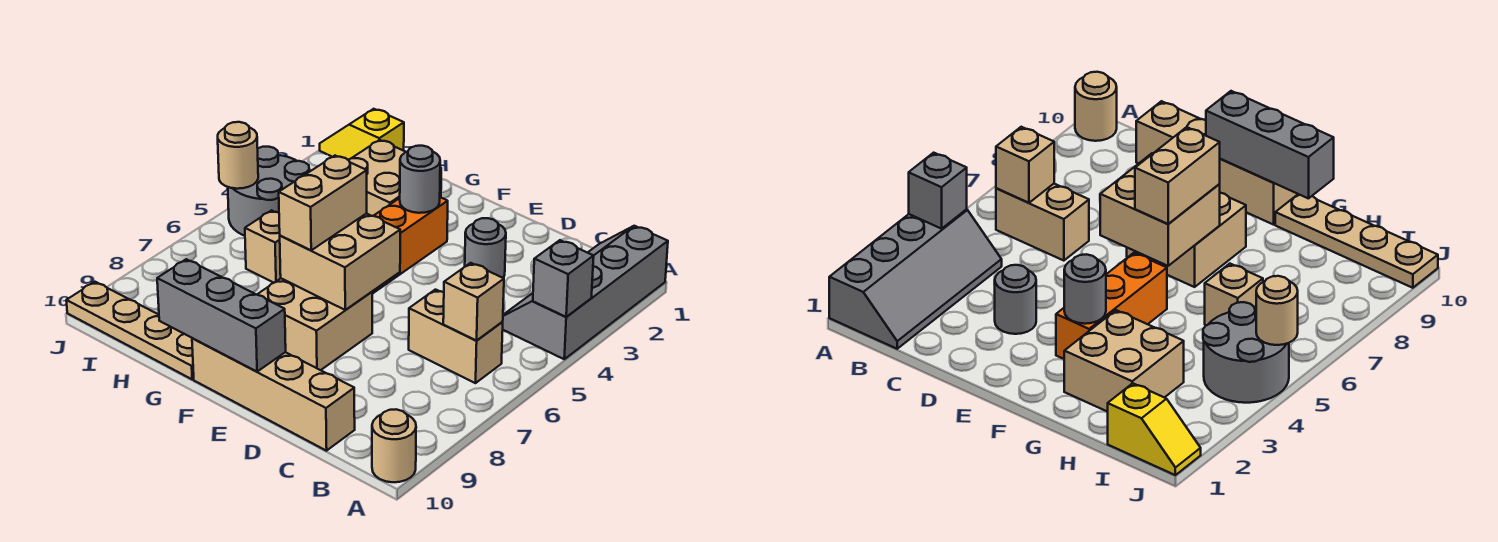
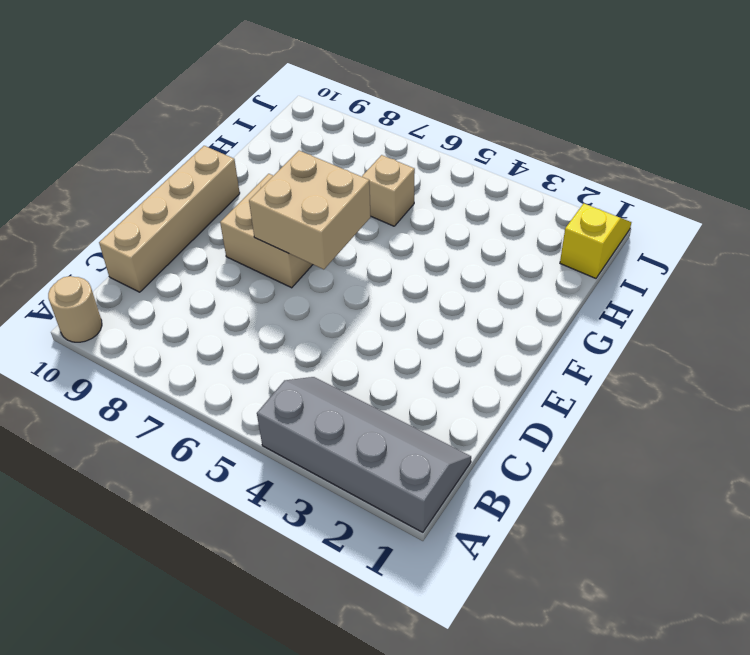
none -> tan 1x2 brick [409,290,503,383]
none -> grey 1x1 round brick [465,218,506,278]
none -> orange 1x3 brick [372,197,448,294]

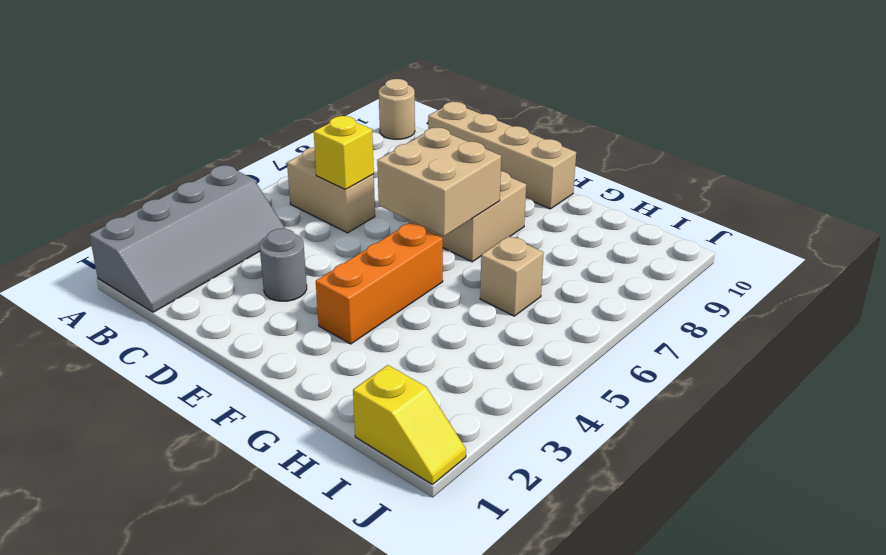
yellow 1x1 brick [314,116,374,189] -> none
none -> tan 2x2 brick [349,140,441,216]
none -> tan 1x4 plate [66,282,194,379]
none -> grey 2x2 round brick [228,147,309,236]

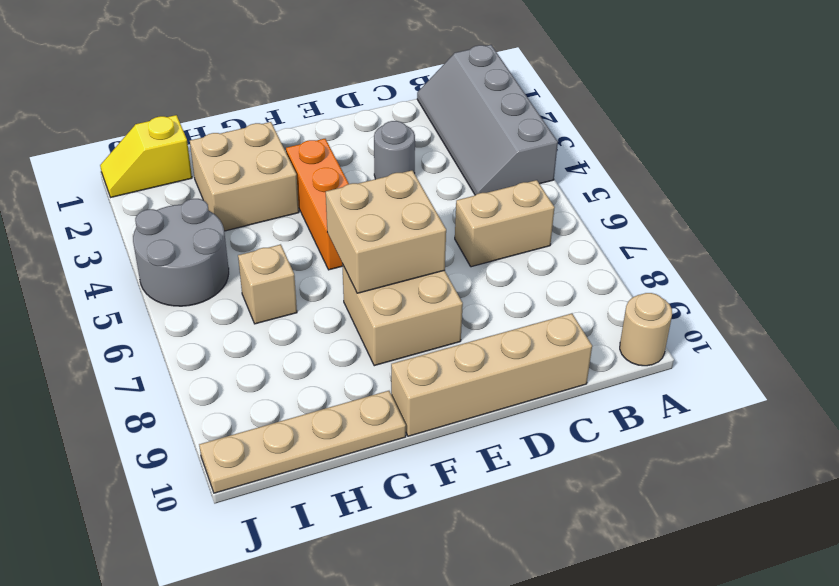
none -> grey 1x1 brick [533,240,594,317]
none -> tan 1x1 brick [443,263,504,341]
none -> grey 1x3 brick [157,259,286,372]

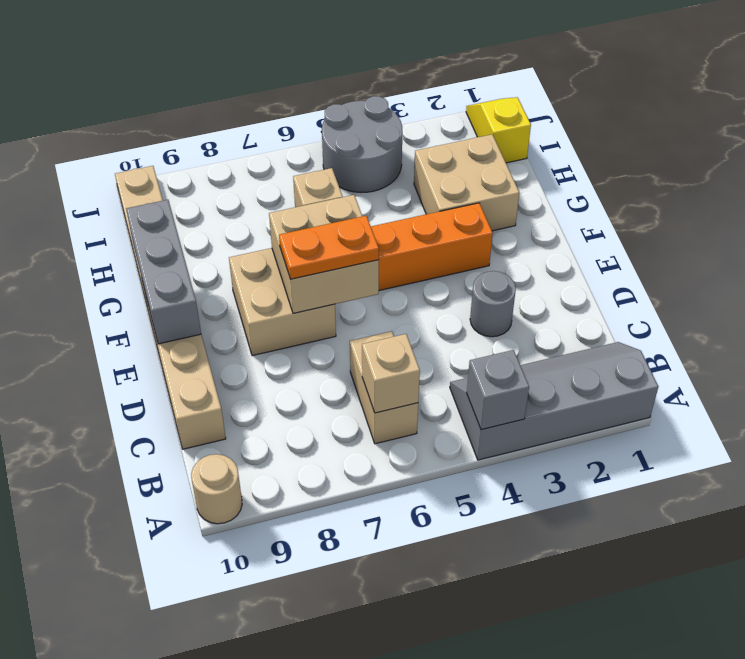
orange 1x2 plate [279,216,379,279] -> none
none -> grey 1x1 round brick [400,146,440,213]
none -> tan 1x1 round brick [218,122,258,189]
none -> tan 1x2 brick [279,156,367,250]

